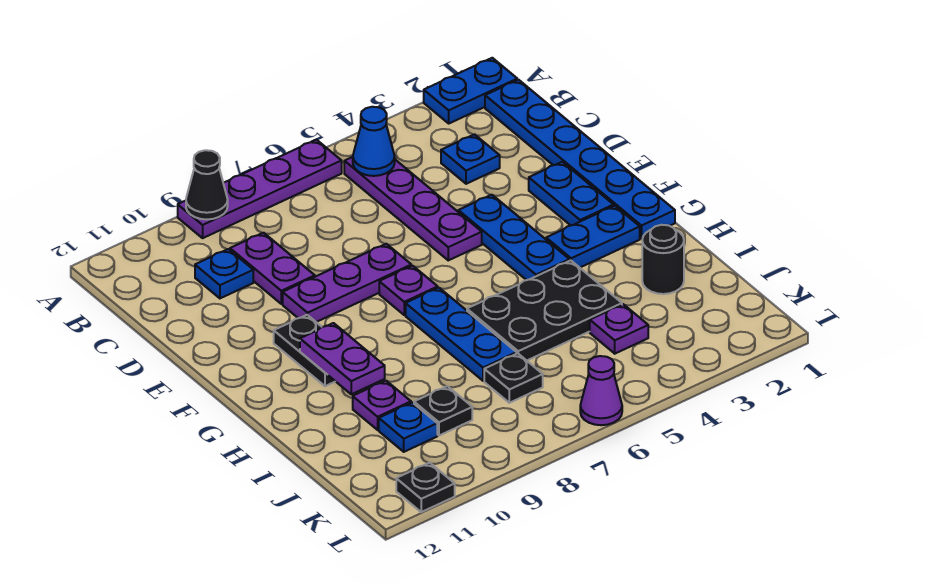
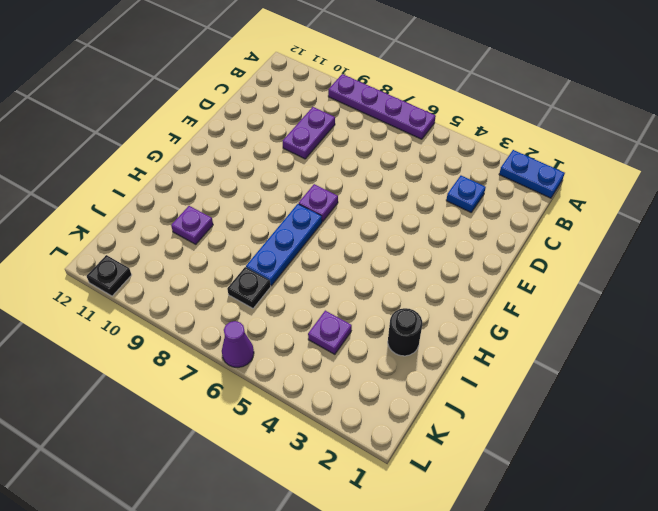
none -> blue 1x6 plate [485,80,675,239]
none -> purple 1x4 plate [344,157,482,260]
none -> blue 1x1 plate [195,249,253,298]

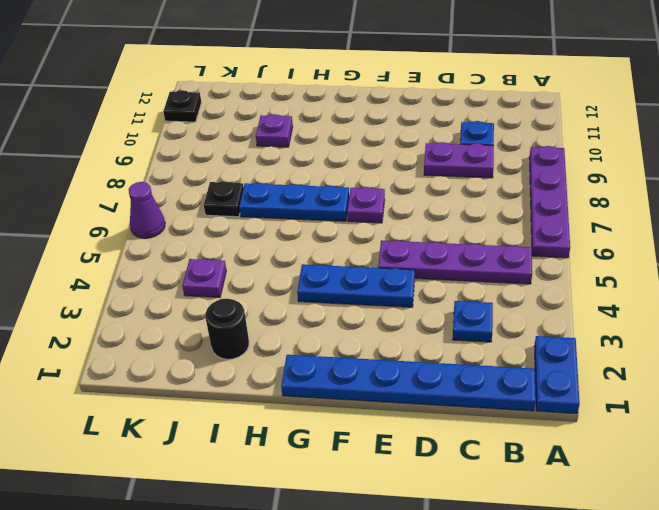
none -> blue 1x2 plate [529,162,614,225]
none -> purple 1x3 plate [283,244,411,322]
none -> black 1x2 plate [274,315,335,386]

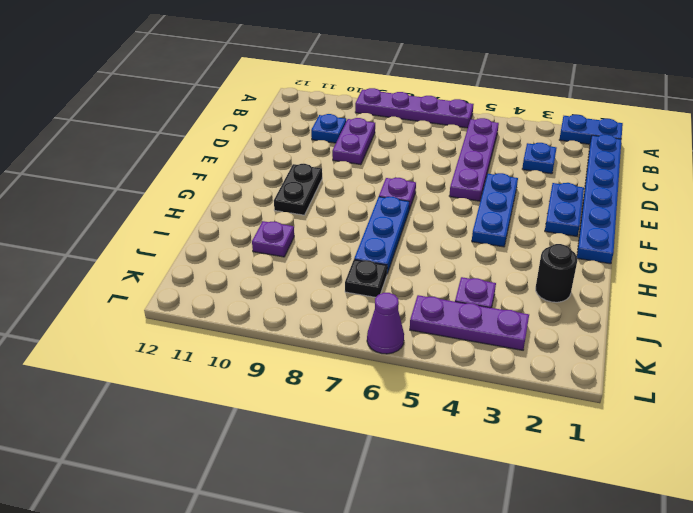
purple 1x3 plate [410,295,529,350] -> purple 1x3 plate moved to [283,244,411,322]
none -> blue 1x2 plate [546,206,640,268]
none -> black 2x3 plate [467,260,622,360]
none -> black 1x1 plate [414,386,472,436]

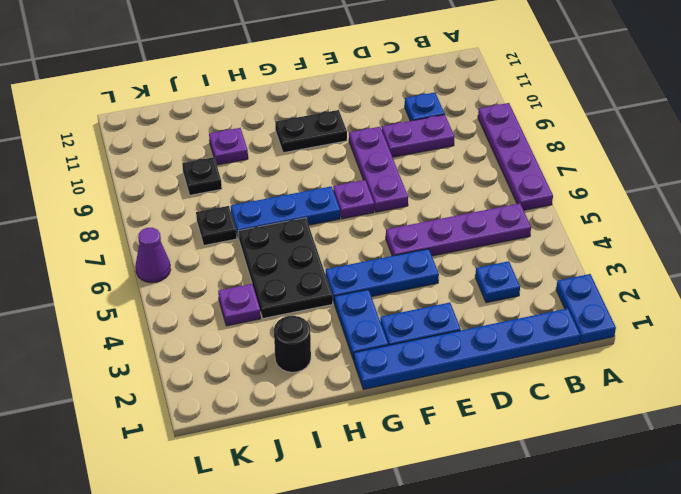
none -> blue 1x1 plate [379,403,437,452]
none -> black 1x1 plate [396,463,455,512]
none -> black 1x1 cone [186,150,228,219]

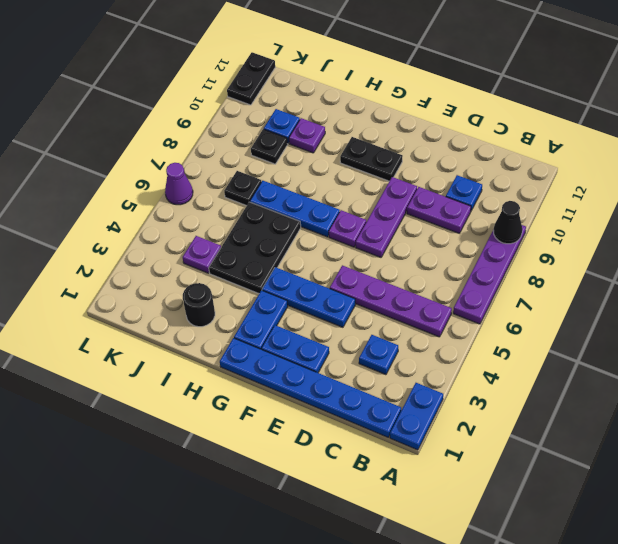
black 1x2 plate [227,52,275,105] -> black 1x1 plate [396,463,455,512]
none -> blue 1x1 cone [353,107,395,176]
none -> purple 1x2 plate [300,323,385,394]

